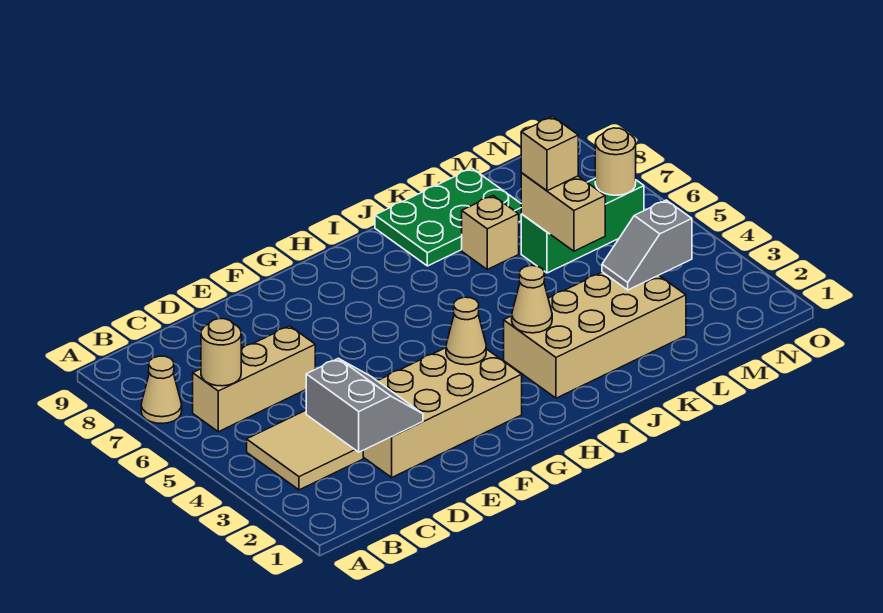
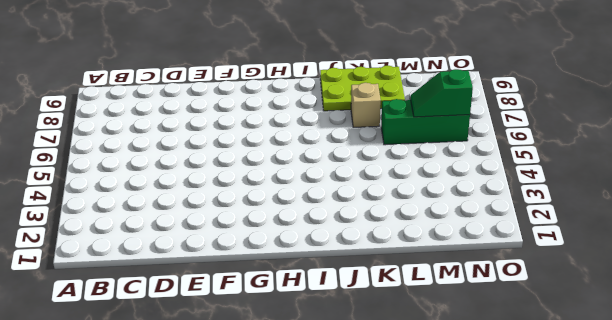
lime 2x3 plate [320,66,405,111] -> green 2x3 plate [375,168,521,266]
green 1x2 slope [411,69,473,117] -> tan 1x1 round brick [595,128,636,195]
none -> tan 1x1 cone [141,356,182,424]
none -> tan 2x2 tile [247,410,363,490]
none -> tan 1x3 brick [193,326,315,432]

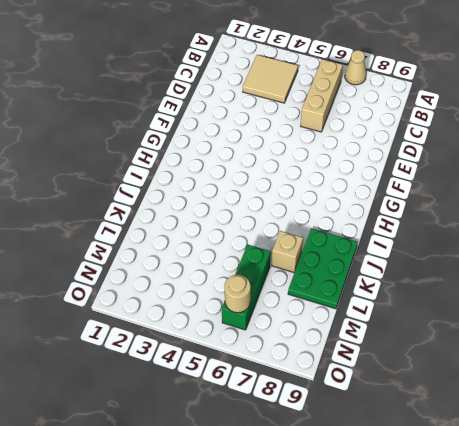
none -> tan 2x4 brick [363,348,522,477]
none -> tan 2x4 brick [504,272,686,398]
none -> tan 1x1 round brick [201,319,241,386]

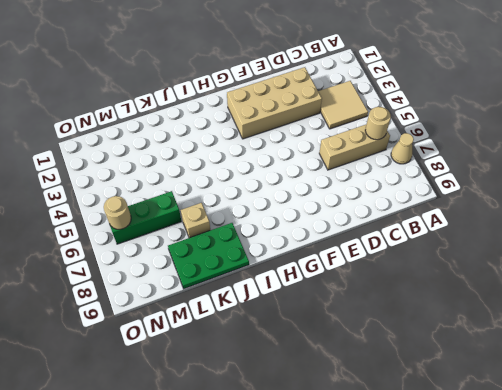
none -> tan 2x4 brick [504,272,686,398]
none -> grey 2x2 slope [306,358,423,452]
none -> tan 1x1 cone [446,297,486,365]

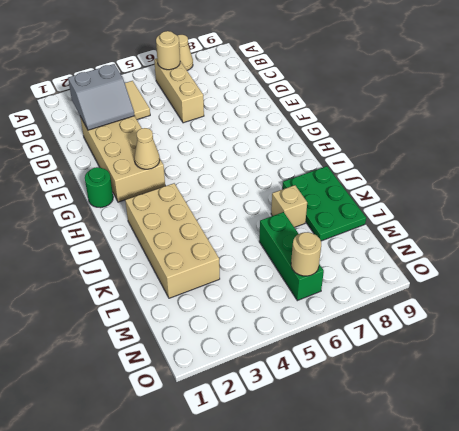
green 1x1 round brick [85,167,113,208] -> none
none -> tan 1x1 cone [512,265,552,333]
none -> grey 1x2 slope [602,200,692,290]
none -> tan 1x2 brick [521,173,605,251]

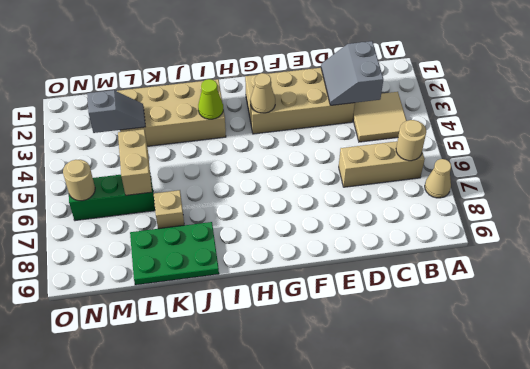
lime 1x1 cone [198,79,223,119] -> tan 1x1 cone [512,265,552,333]
none -> tan 1x1 brick [521,117,578,191]

